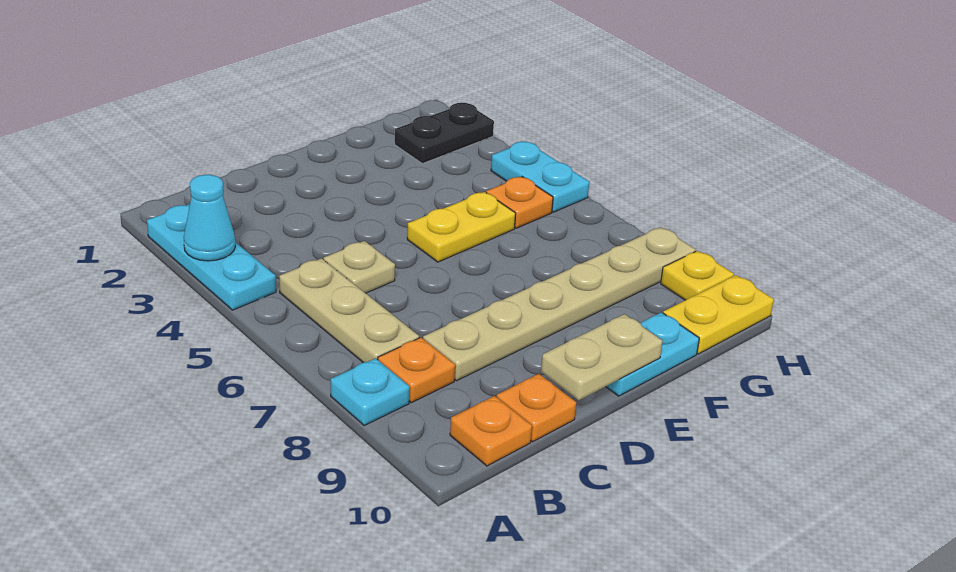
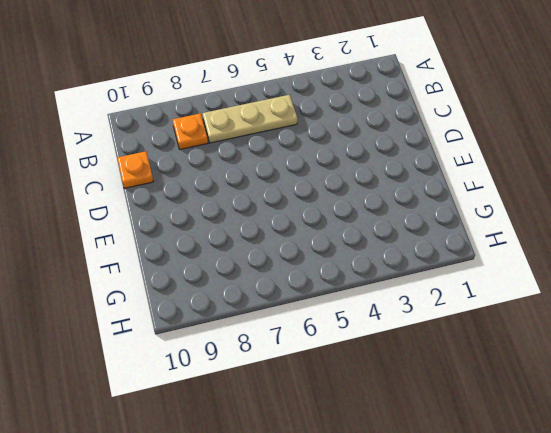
none -> cyan 1x3 plate [147,204,276,310]
none -> cyan 1x1 plate [331,358,410,425]
none -> orange 1x1 plate [450,396,532,466]

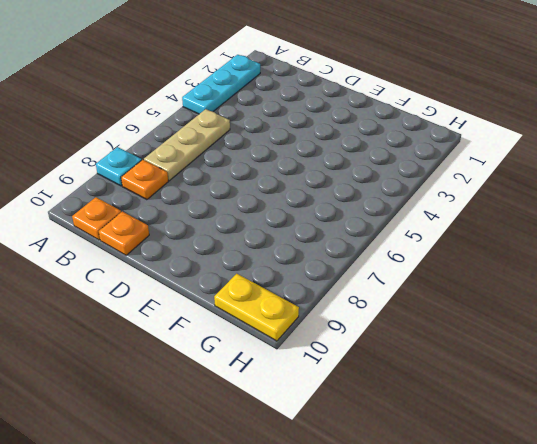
none -> tan 1x1 plate [324,241,395,293]
none -> tan 1x6 plate [423,227,696,381]
none -> yellow 1x2 plate [407,192,516,262]

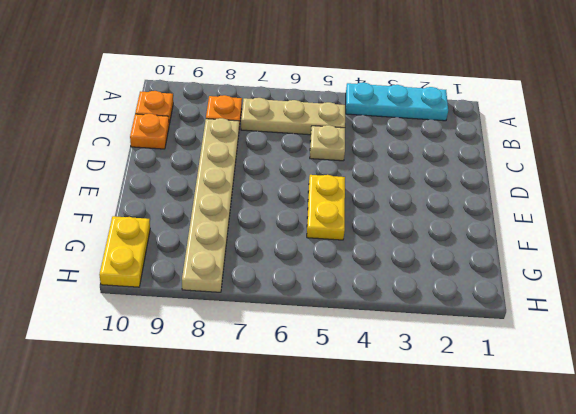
none -> cyan 1x1 plate [331,358,410,425]
none -> cyan 1x2 plate [606,312,699,396]
none -> black 1x2 plate [395,103,494,164]

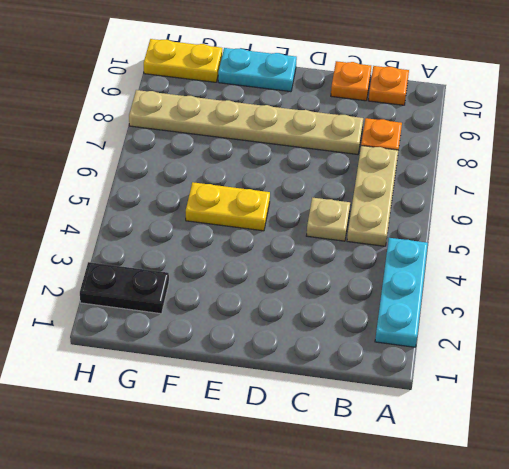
none -> cyan 1x1 plate [331,358,410,425]
none -> orange 1x1 plate [486,177,553,228]
none -> cyan 1x2 plate [491,142,589,212]

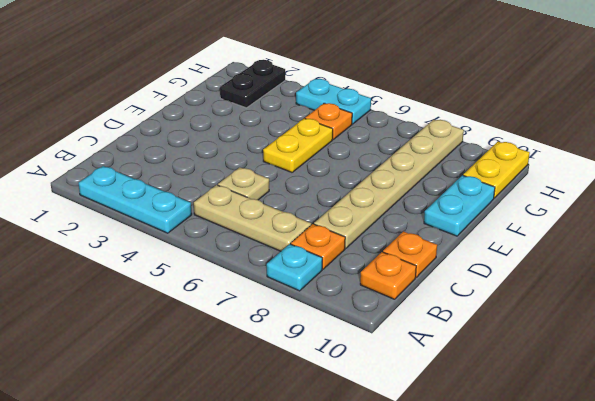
none -> yellow 1x1 plate [661,251,734,300]
none -> cyan 1x1 cone [184,175,235,261]
none -> tan 1x2 plate [541,314,663,400]

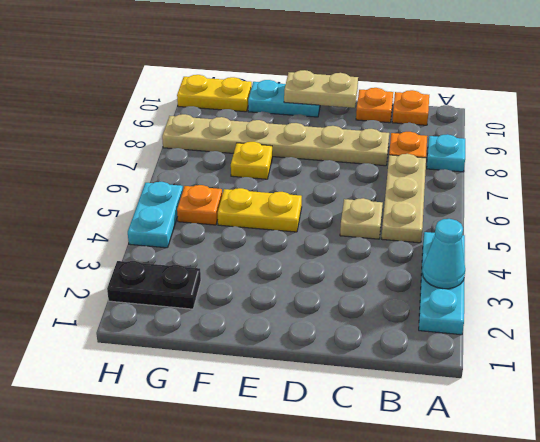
yellow 1x1 plate [231,142,272,179] -> yellow 1x1 plate moved to [661,251,734,300]

